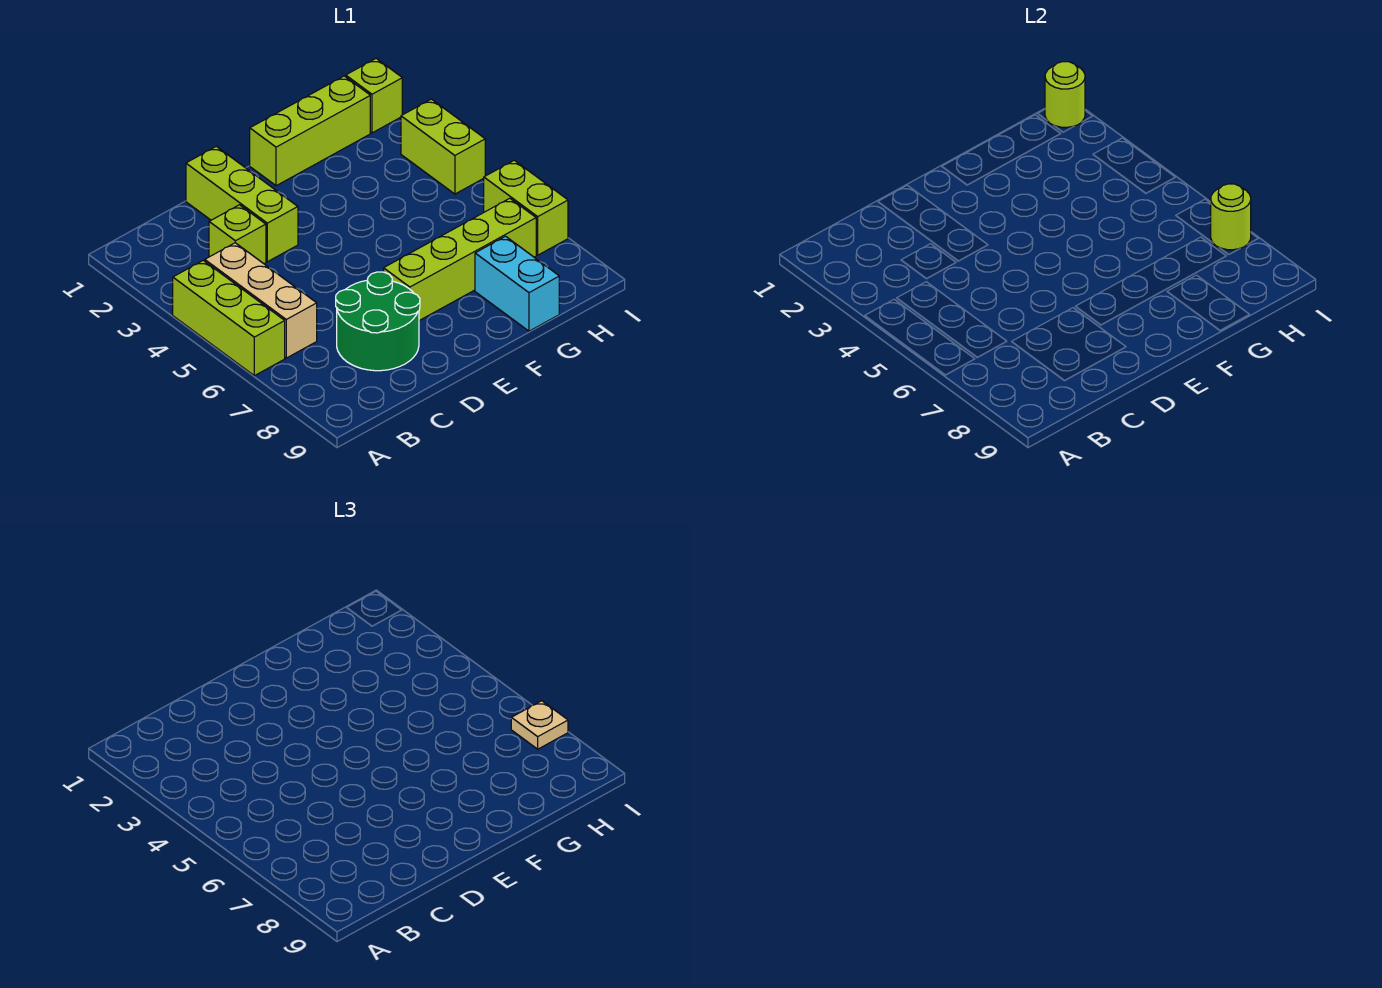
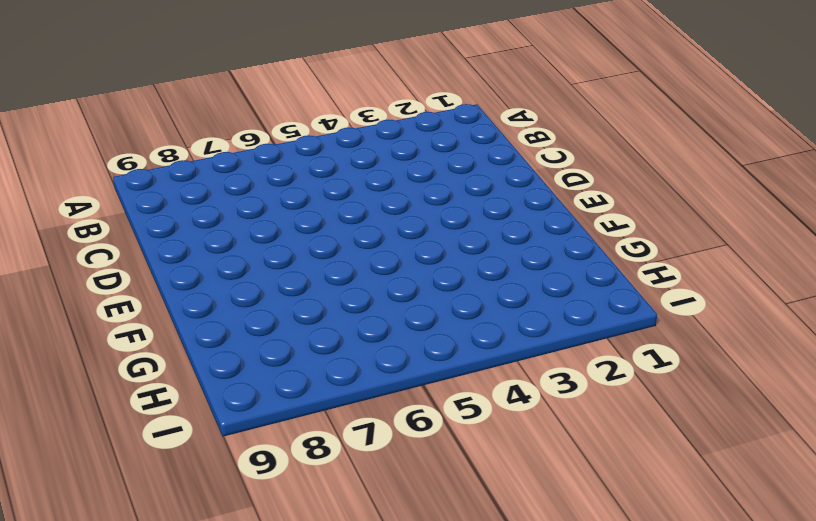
none -> lime 1x3 brick [173,260,285,376]
none -> tan 1x3 brick [205,243,317,358]
none -> lime 1x1 brick [209,205,266,264]

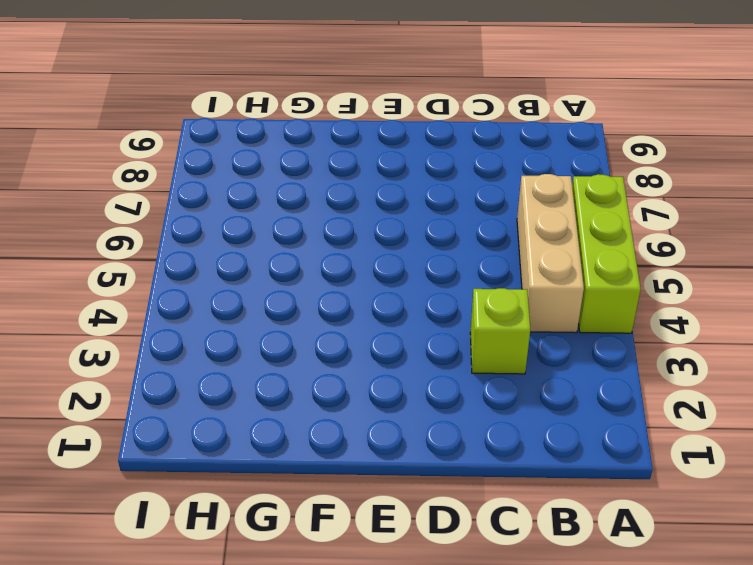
none -> green 2x2 round brick [336,272,420,371]
none -> lime 1x3 brick [186,146,298,262]
none -> lime 1x4 brick [384,198,536,321]

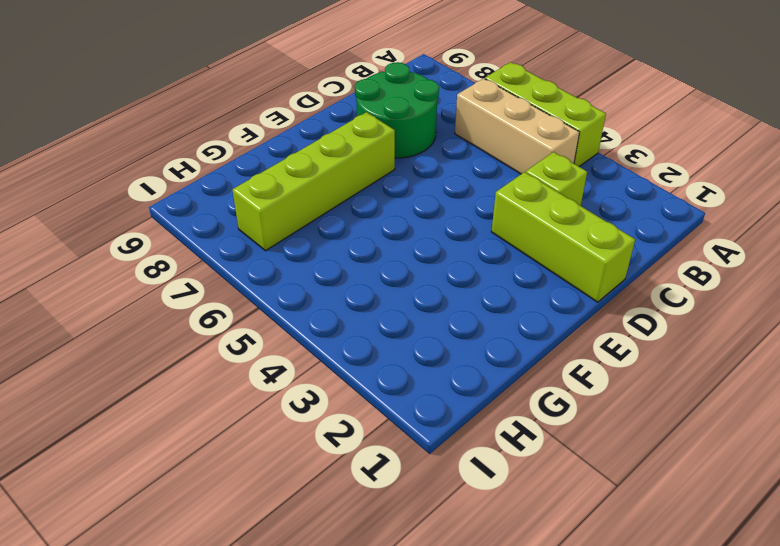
none -> lime 1x3 brick [250,76,370,186]
none -> cyan 1x2 brick [475,236,559,331]
none -> lime 1x1 brick [346,58,402,133]

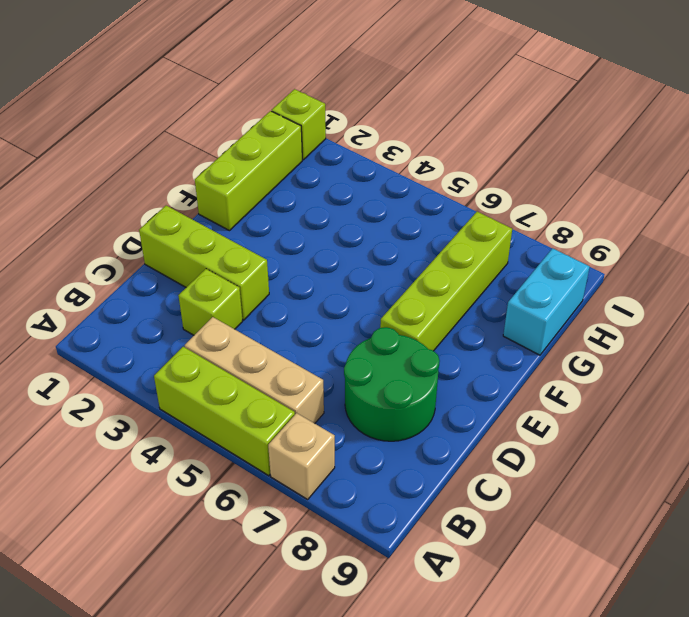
tan 1x1 brick [268,413,335,499] -> none
cyan 1x2 brick [503,248,590,355] -> cyan 1x2 brick turned to [475,236,559,331]
none -> lime 1x2 brick [401,99,485,194]
none -> lime 1x2 brick [484,160,568,255]
none -> lime 1x1 round brick [1045,62,1085,127]

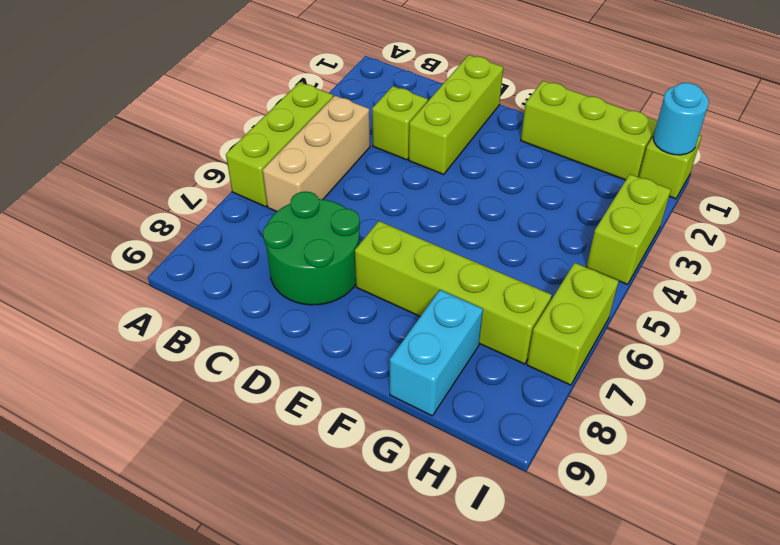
cyan 1x1 round brick [653,83,709,155] -> lime 1x1 round brick [1045,62,1085,127]
none -> lime 1x1 round brick [1211,184,1251,250]
none -> tan 1x1 plate [511,701,568,749]

